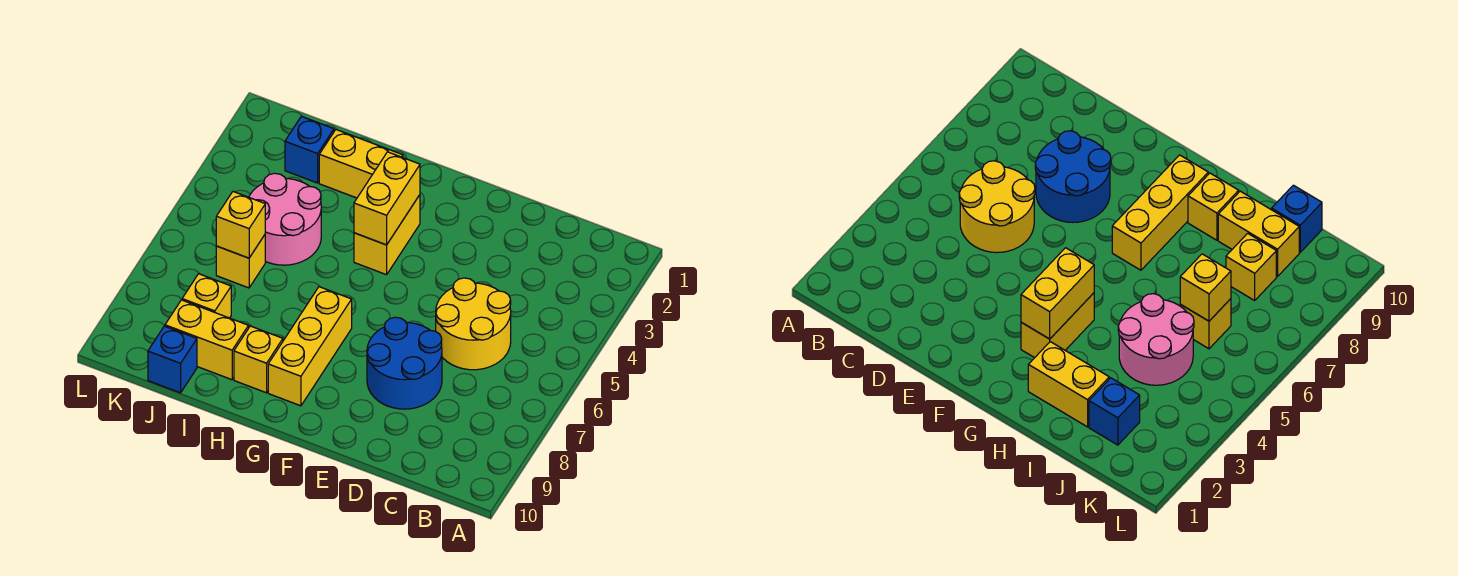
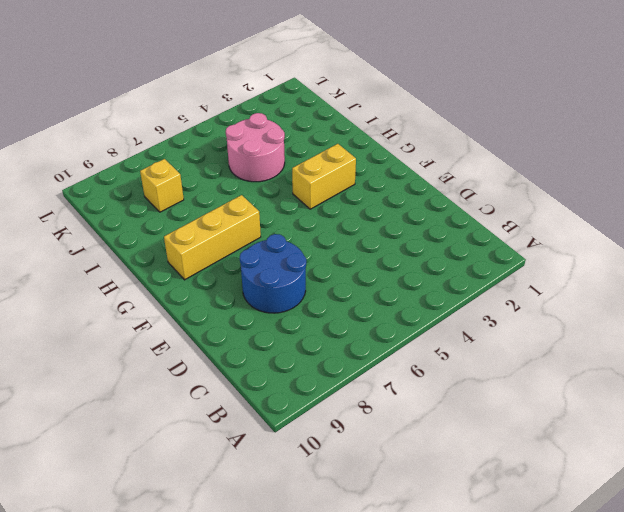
none -> yellow 2x2 round brick [436,278,511,370]
none -> yellow 1x2 brick [319,130,403,198]
none -> yellow 1x1 brick [234,326,283,393]

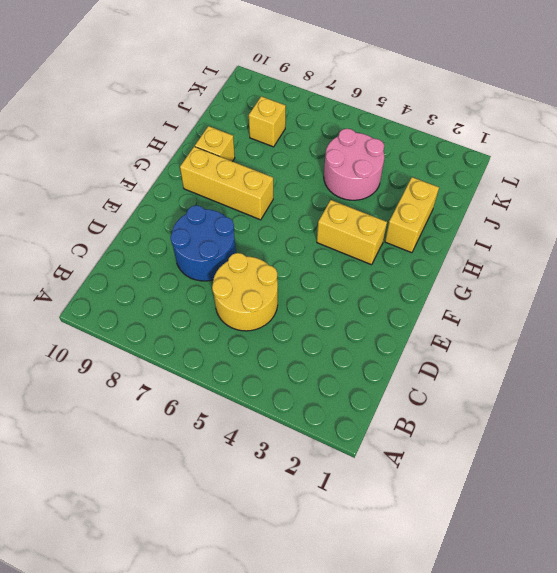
none -> yellow 1x2 brick [165,300,249,380]
none -> blue 1x1 brick [285,116,334,183]
none -> yellow 1x1 brick [216,235,265,288]

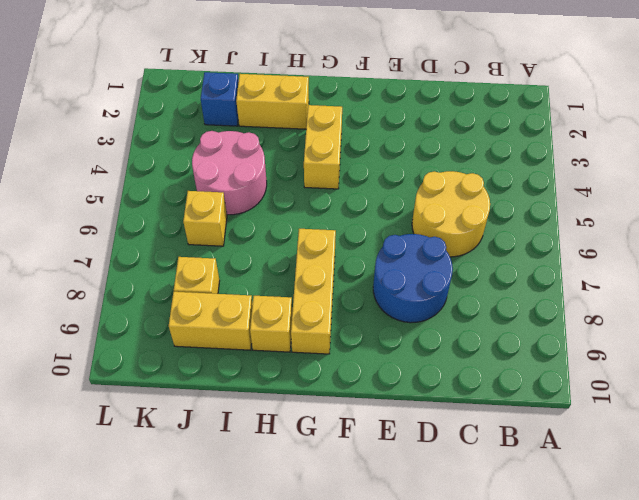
none -> blue 1x1 brick [148,326,197,393]
none -> yellow 1x2 brick [354,152,420,245]
none -> yellow 1x1 brick [216,192,265,258]

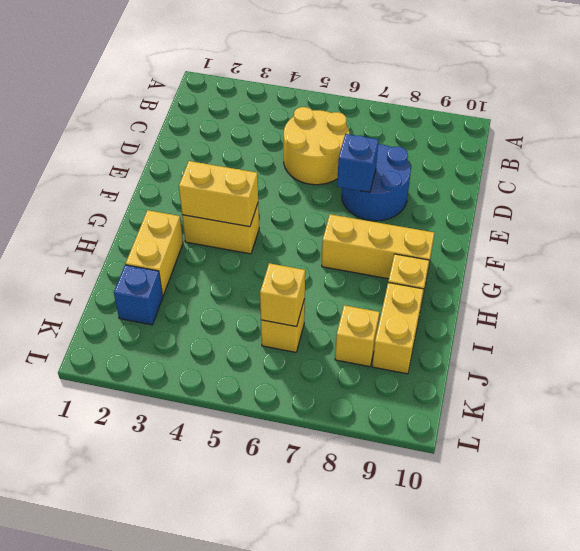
blue 1x1 brick [337,134,379,192] -> blue 1x1 brick moved to [148,326,197,393]
none -> pink 2x2 round brick [249,173,321,265]

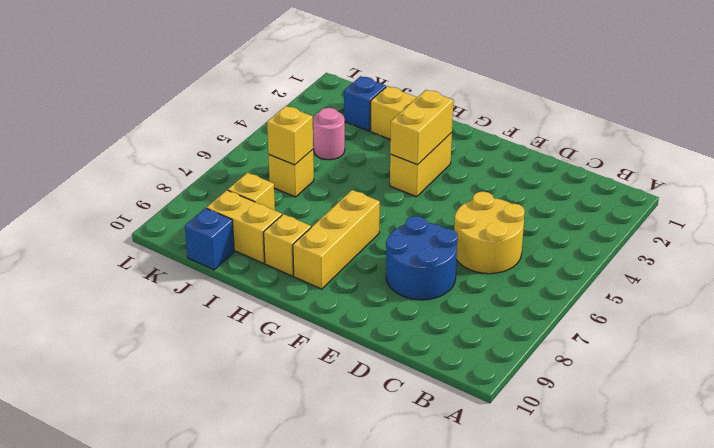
pink 1x1 round brick [313,108,345,160] -> pink 2x2 round brick [249,173,321,265]

